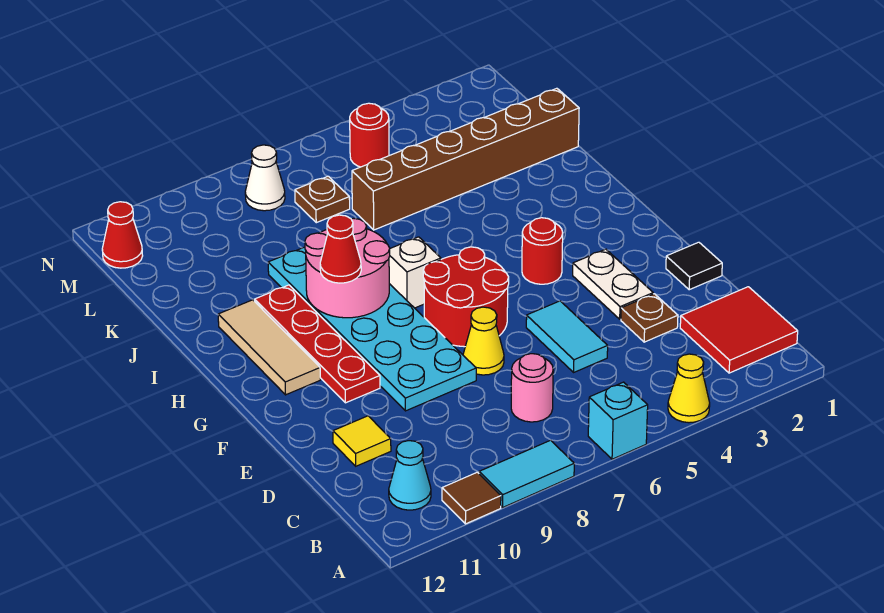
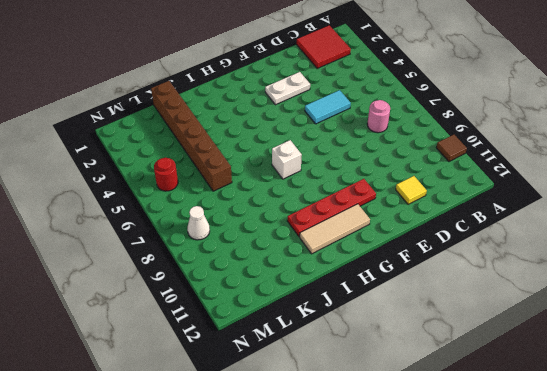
none -> yellow 1x1 cone [668,354,710,423]
none -> cyan 1x1 brick [588,382,648,459]
none -> cyan 1x2 tile [479,440,574,507]

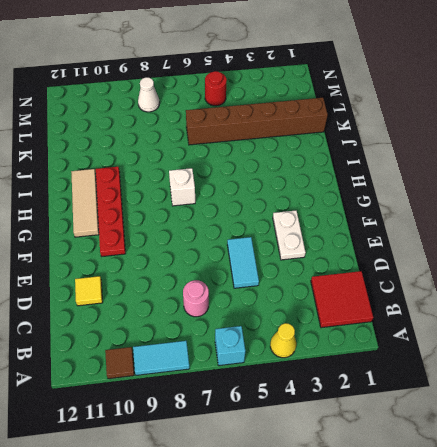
none -> cyan 1x1 cone [389,441,431,510]
none -> brown 1x1 plate [621,294,678,342]
none -> black 1x1 tile [666,242,722,290]

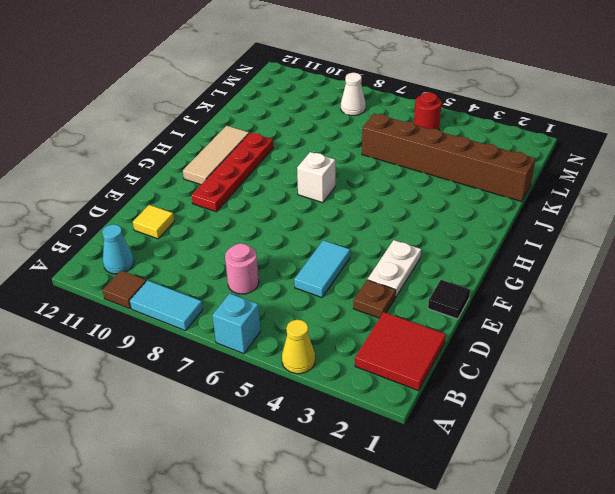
none -> yellow 1x1 cone [463,307,504,375]
none -> cyan 2x6 plate [268,247,476,411]
none -> red 2x2 round brick [423,247,509,347]

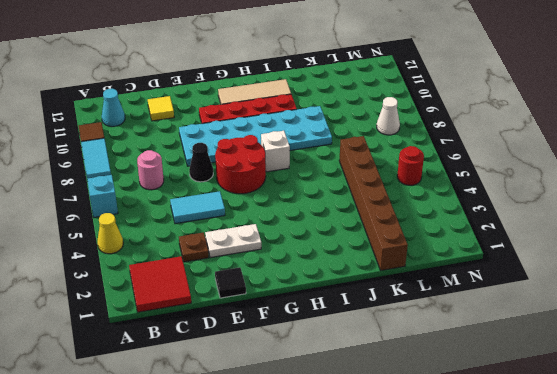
black 1x1 cone [189,143,213,182] -> yellow 1x1 cone [463,307,504,375]
none -> red 1x1 round brick [522,218,563,284]
none -> brown 1x1 plate [295,176,350,223]
none -> red 1x1 cone [102,202,143,268]

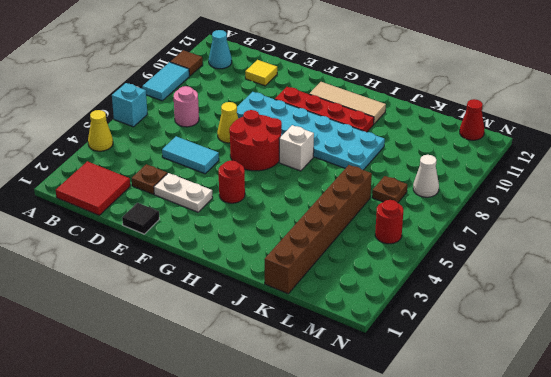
none -> pink 2x2 round brick [305,218,390,318]
none -> red 1x1 cone [320,215,361,283]

